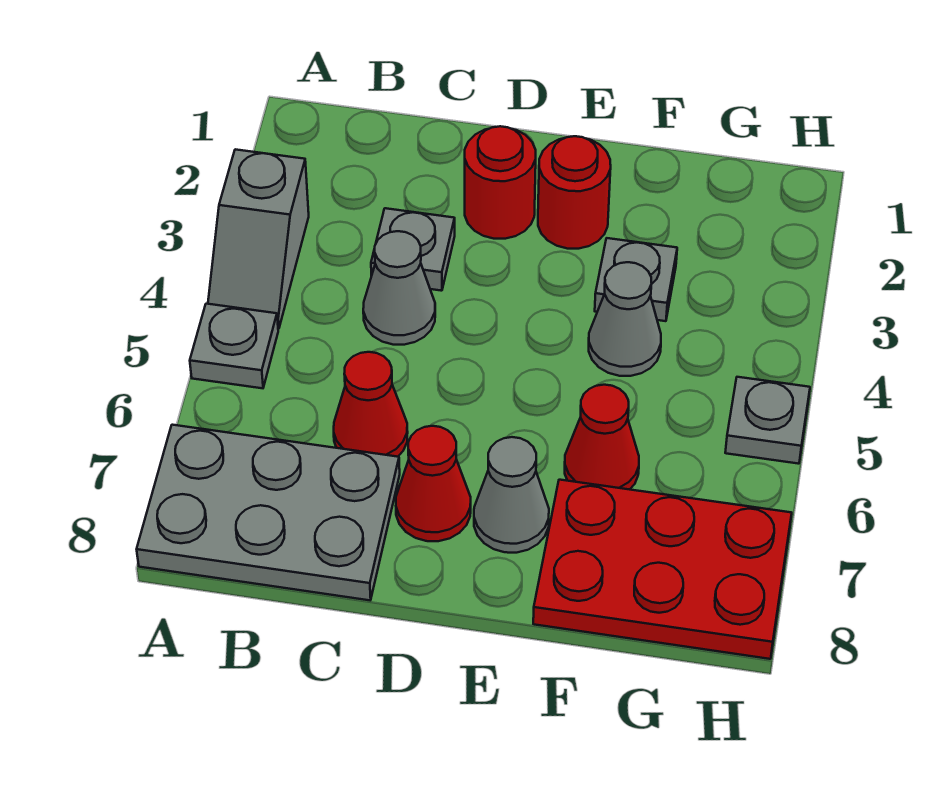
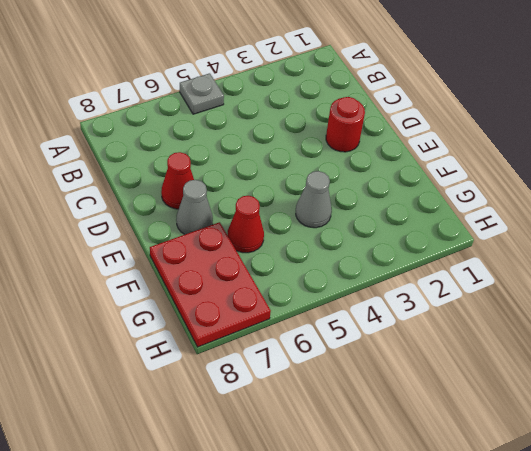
none -> grey 1x2 slope [208,149,309,329]
none -> grey 2x3 plate [137,425,400,600]
none -> grey 1x1 plate [371,208,455,291]

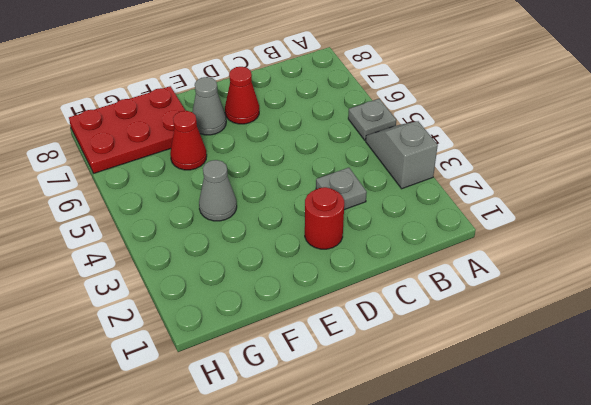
none -> grey 2x3 plate [137,425,400,600]
none -> grey 1x1 cone [363,231,435,345]
none -> red 1x1 cone [334,352,408,457]

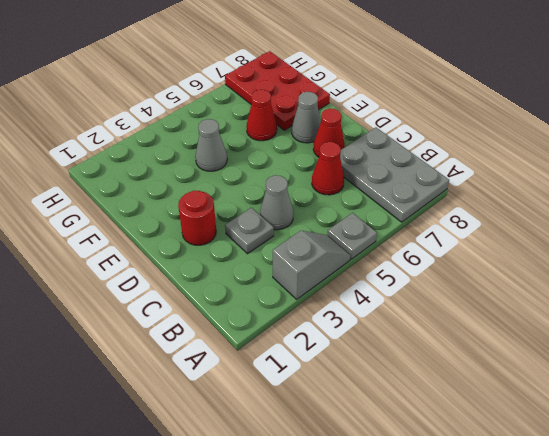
none -> red 1x1 round brick [538,136,611,249]
none -> grey 1x1 plate [595,238,677,321]
none -> grey 1x1 plate [725,377,810,464]

